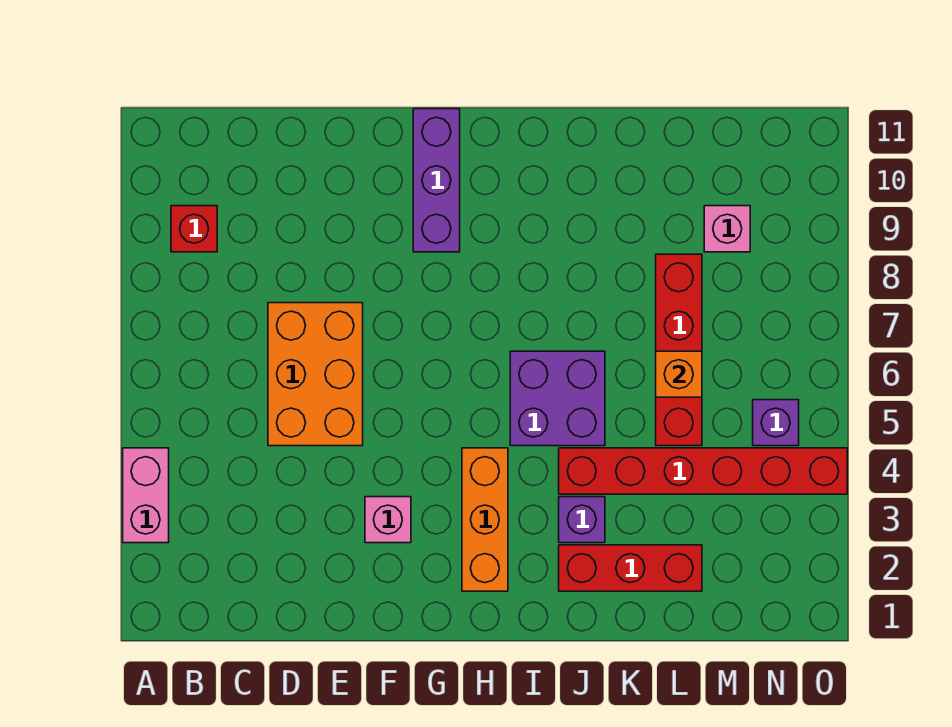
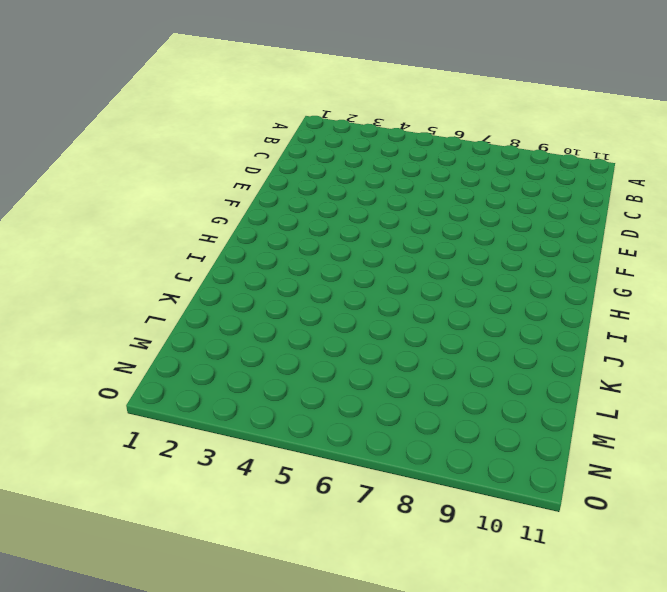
none -> pink 1x2 brick [123,448,169,543]
none -> red 1x1 brick [171,206,217,252]
none -> orange 2x3 brick [268,303,363,446]

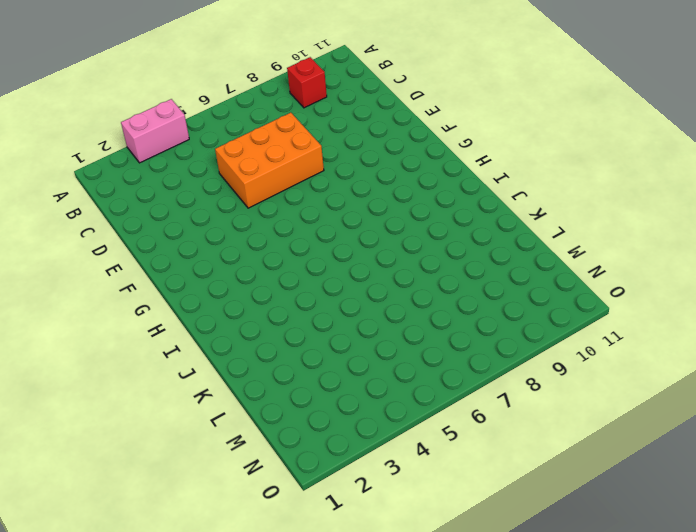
none -> pink 1x1 brick [365,497,411,543]
none -> purple 1x3 brick [413,109,460,252]
none -> orange 1x3 brick [462,448,508,591]

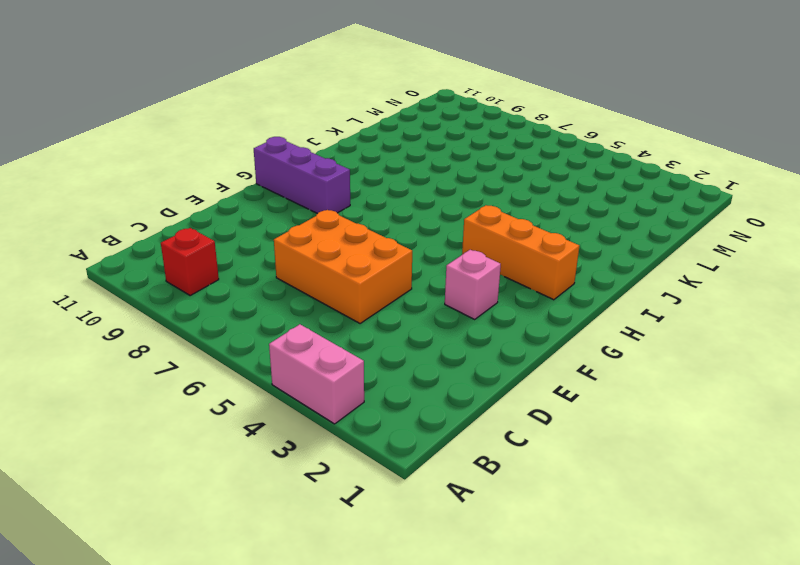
none -> purple 2x2 brick [510,351,605,446]
none -> red 1x3 brick [559,545,702,591]
none -> purple 1x1 brick [559,497,605,543]

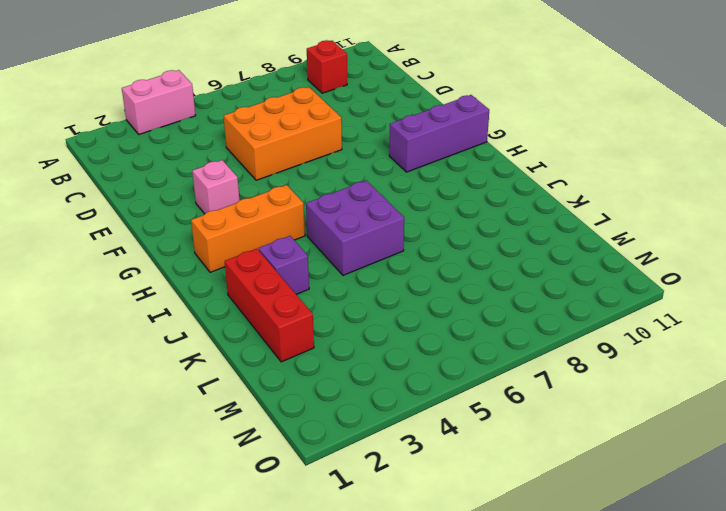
none -> red 1x6 brick [559,448,847,494]
none -> red 1x4 brick [656,254,702,446]
none -> pink 1x1 brick [704,206,750,252]

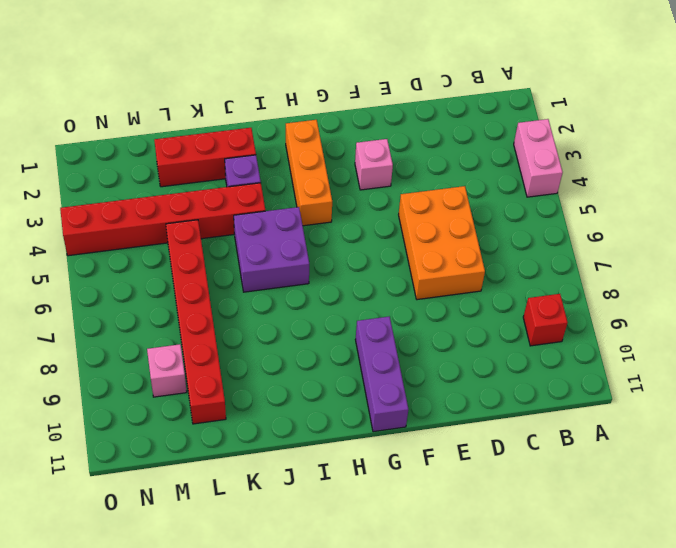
red 1x6 brick [166,220,226,424] -> red 1x4 brick [656,254,702,446]
none -> purple 1x1 brick [753,400,799,446]
none -> orange 1x1 brick [656,351,702,397]

